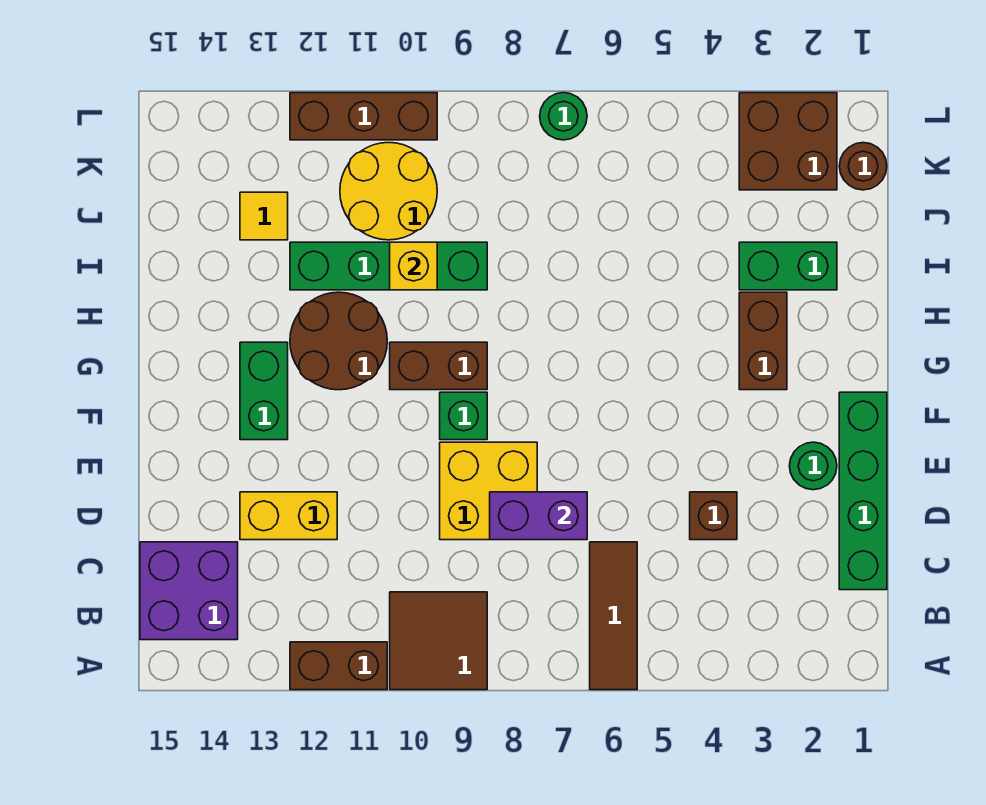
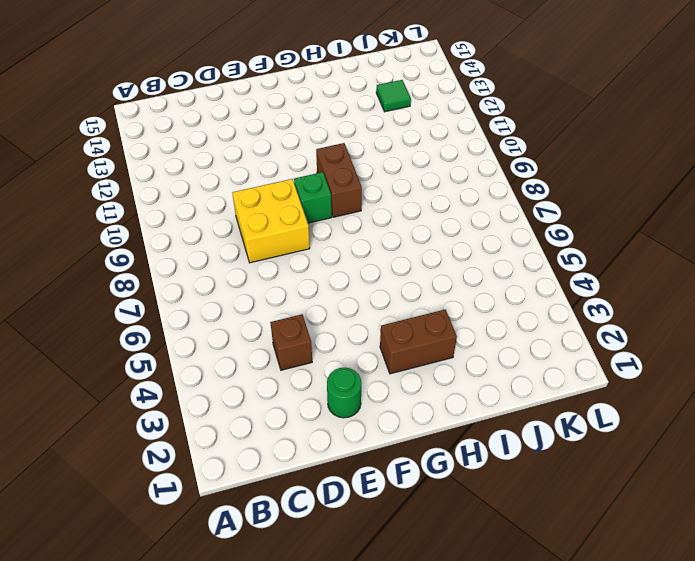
green 1x1 tile [376,80,411,112] -> yellow 1x1 tile [240,192,288,240]
none -> brown 1x3 tile [590,542,637,690]
none -> brown 2x2 tile [390,592,487,690]
none -> brown 1x2 brick [290,642,387,690]

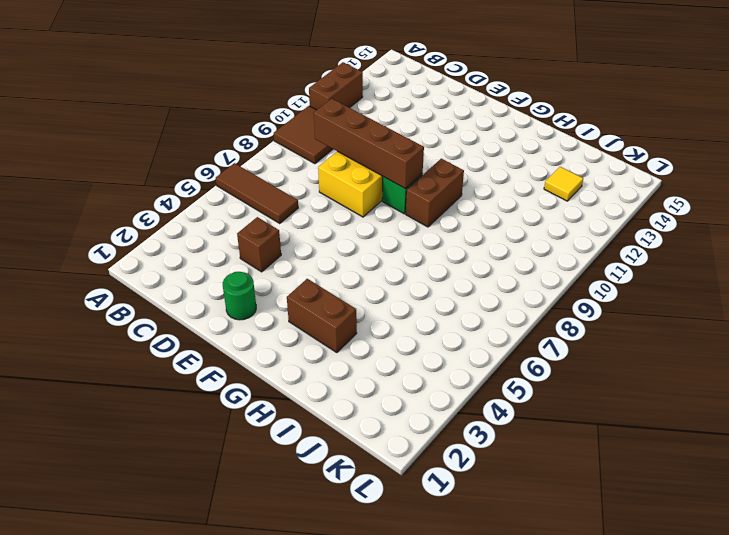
brown 1x4 brick [314,99,424,189] -> none
none -> purple 2x2 brick [140,542,238,640]
none -> green 1x4 brick [839,392,887,590]
none -> yellow 1x2 brick [240,492,337,540]

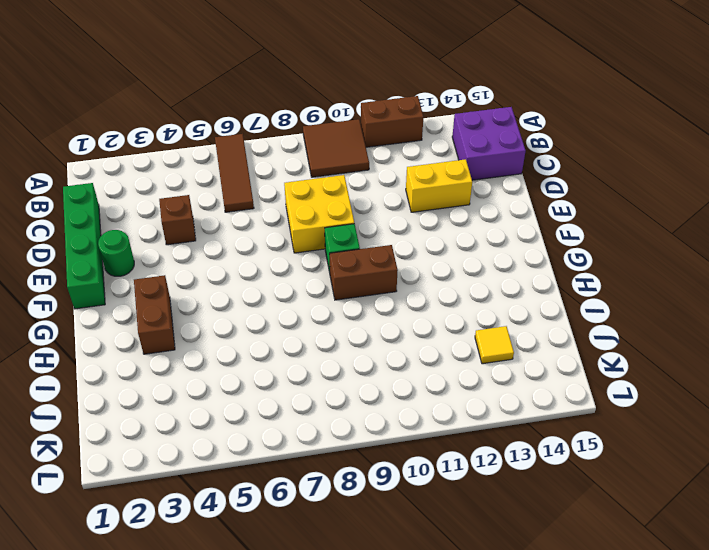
none -> green 1x2 brick [240,342,288,440]
none -> brown 2x2 round brick [290,292,387,390]
none -> green 1x2 brick [739,242,837,290]

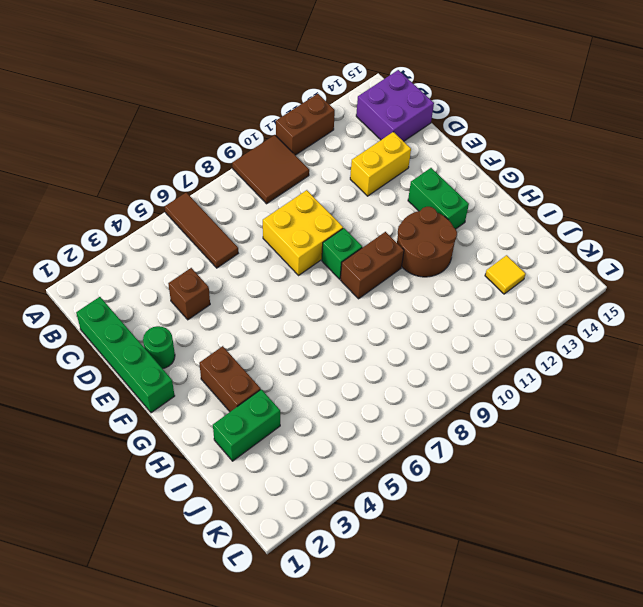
none -> green 1x4 brick [290,242,487,290]
none -> yellow 2x2 round brick [340,142,437,240]
none -> brown 1x1 round brick [839,143,887,190]

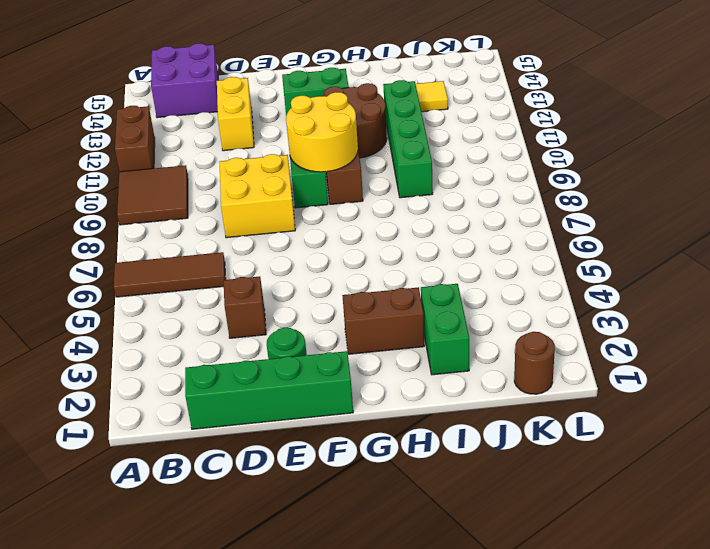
yellow 2x2 round brick [286,92,358,172] -> yellow 2x2 round brick moved to [340,142,437,240]
none -> brown 2x2 brick [739,93,837,190]
none -> green 1x1 round brick [540,93,587,140]
none -> brown 1x3 brick [290,93,437,140]

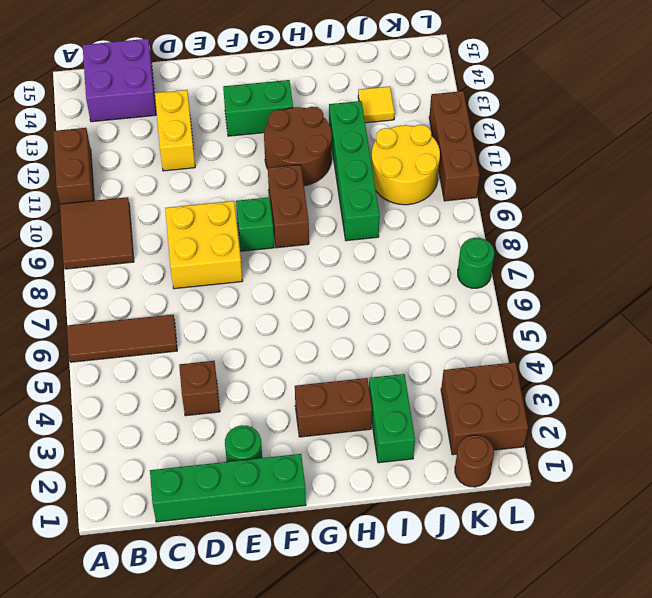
none -> purple 1x2 brick [490,492,587,540]
none -> yellow 1x1 brick [390,242,437,290]

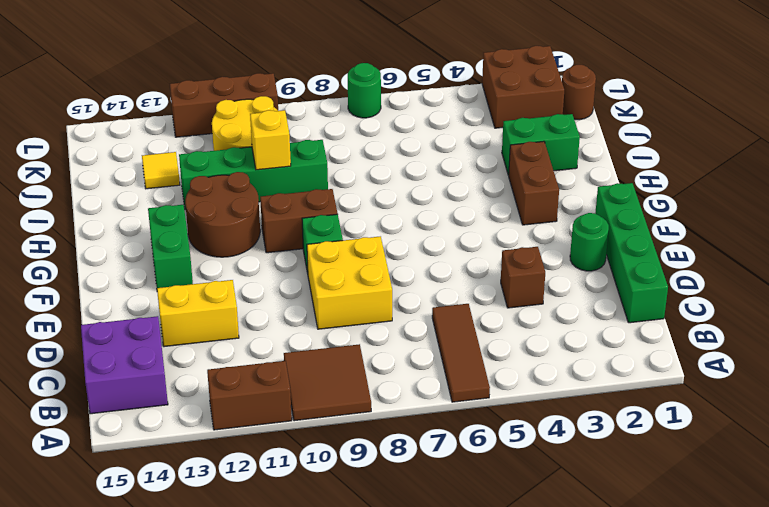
none -> purple 1x2 brick [490,492,587,540]

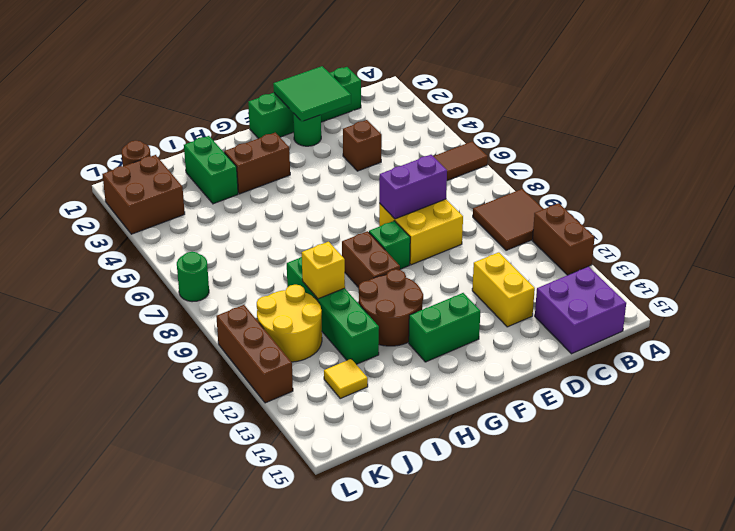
green 2x2 tile [273,66,351,121] -> none
purple 1x2 brick [379,155,447,219] -> purple 1x2 brick turned to [490,492,587,540]

